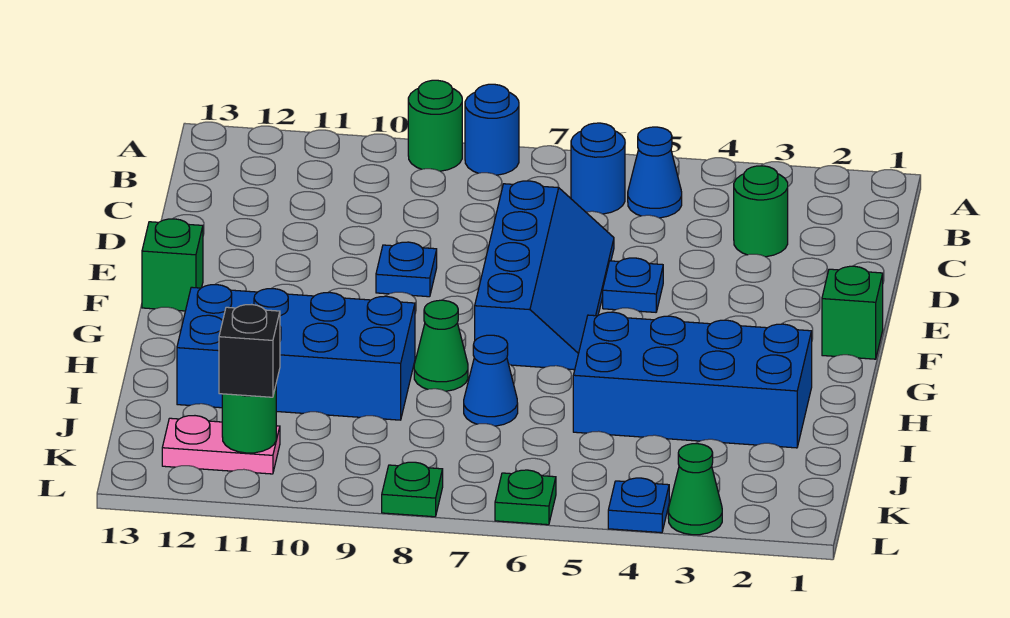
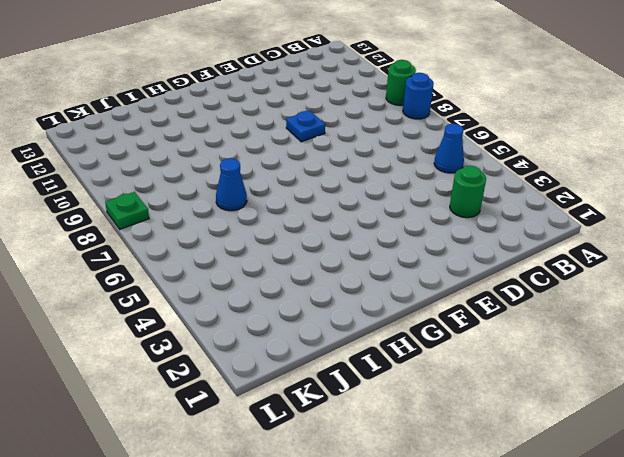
none -> blue 1x1 round brick [571,123,625,214]
none -> blue 2x4 slope [475,181,614,370]
none -> blue 1x1 plate [603,258,663,312]

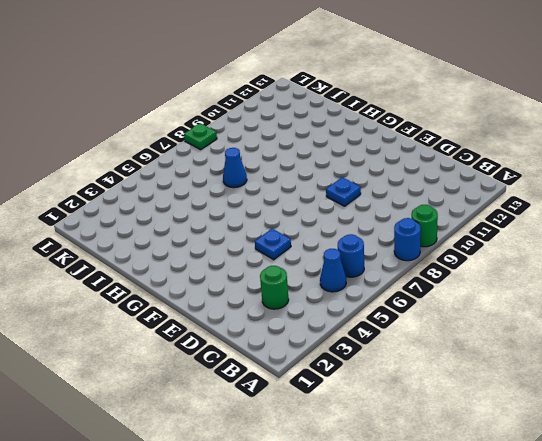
none -> blue 2x4 slope [475,181,614,370]
none -> green 1x1 brick [822,266,883,359]
none -> green 1x1 brick [142,219,203,311]

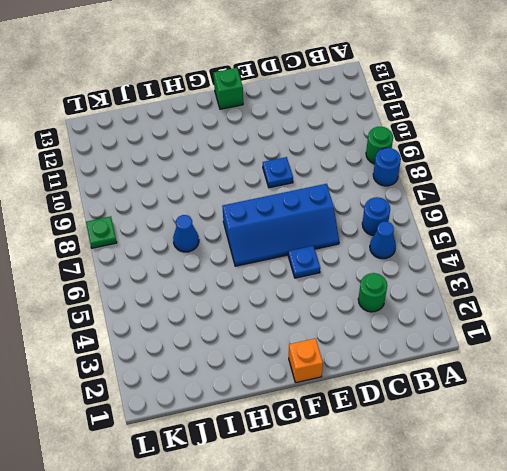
orange 1x1 brick [289,339,323,383] -> green 1x1 brick [822,266,883,359]
none -> blue 2x4 brick [573,312,812,448]
none -> green 1x1 cone [414,300,468,391]
none -> blue 2x4 brick [177,285,415,420]

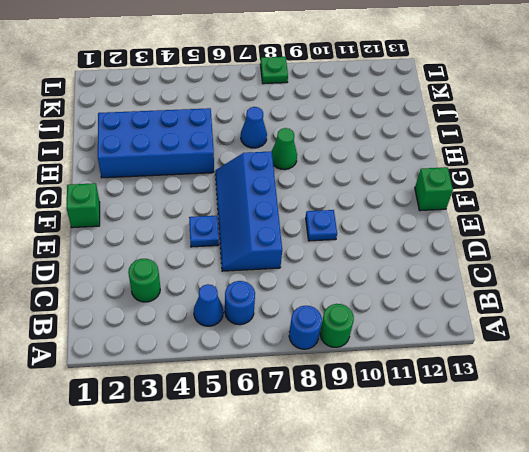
none -> blue 2x4 brick [177,285,415,420]
none -> pink 1x2 plate [162,416,280,474]
none -> green 1x1 cone [668,444,722,535]

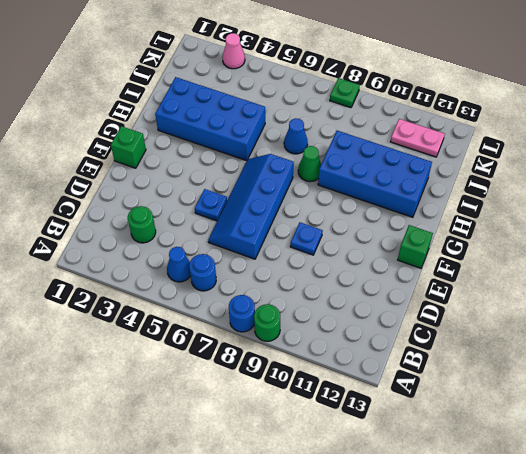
pink 1x1 cone [223,33,245,69] -> green 1x1 cone [668,444,722,535]
none -> blue 1x1 plate [608,478,669,533]
none -> green 1x1 plate [495,470,556,525]
none -> green 1x1 round brick [222,386,276,453]

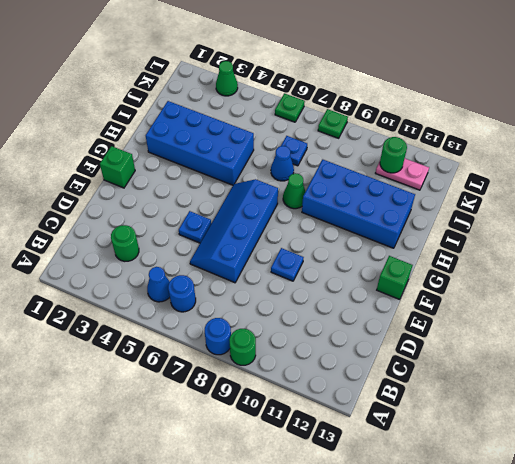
blue 1x1 plate [281,136,307,166] -> blue 1x1 plate moved to [608,478,669,533]
none -> black 1x1 brick [219,305,280,397]

